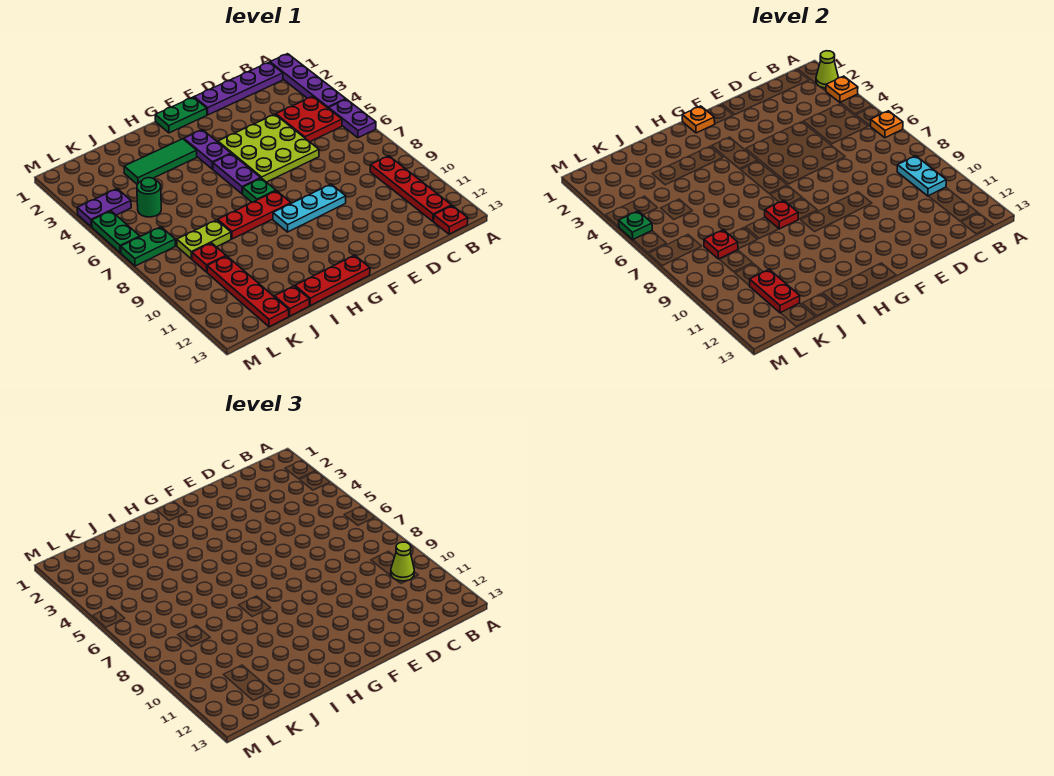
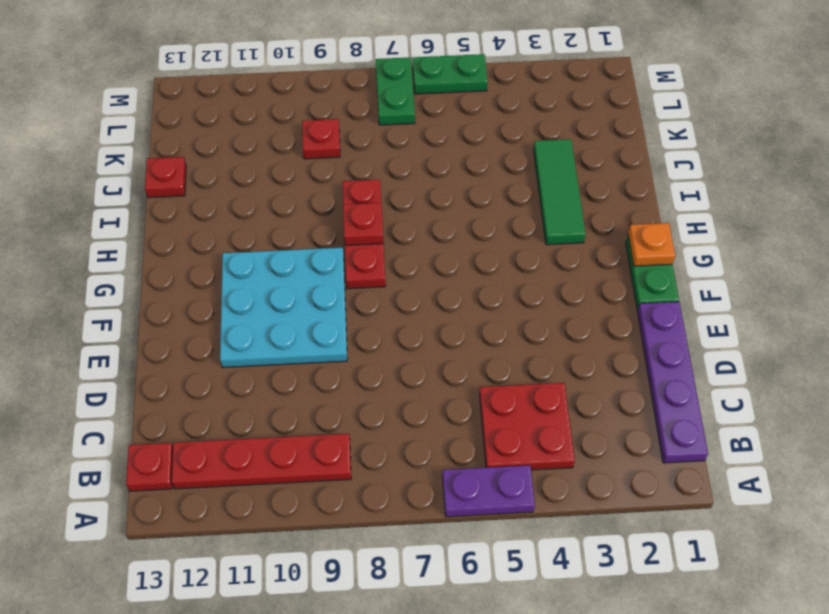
cyan 3x3 plate [220,248,347,367] -> cyan 1x3 plate [273,184,346,232]
none -> purple 1x4 plate [270,54,346,109]
none -> lime 3x3 plate [218,114,319,182]
none -> purple 1x2 plate [184,130,231,169]
none -> purple 1x2 plate [213,154,261,194]

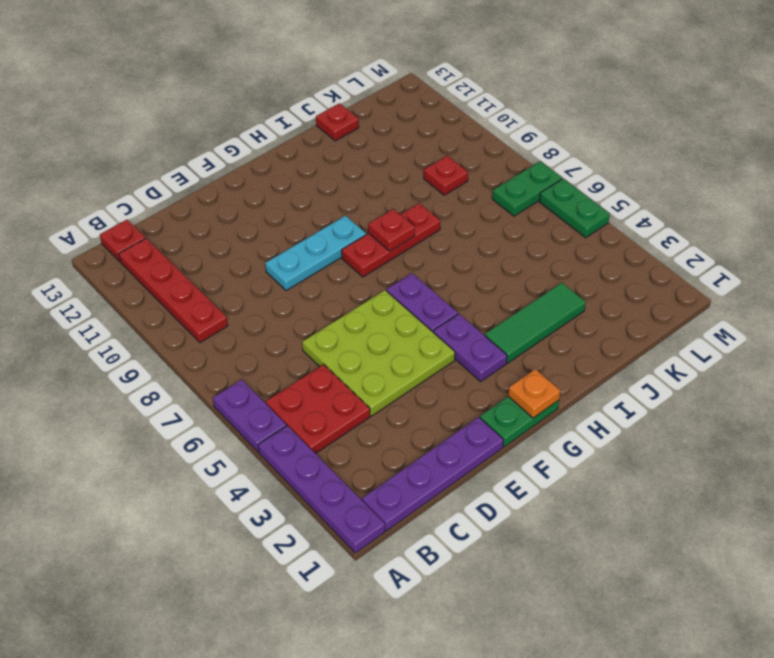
none -> green 1x1 plate [243,178,276,202]
none -> red 1x3 plate [295,255,370,306]
none -> lime 1x2 plate [177,220,231,259]
none -> green 1x1 round brick [137,178,161,217]

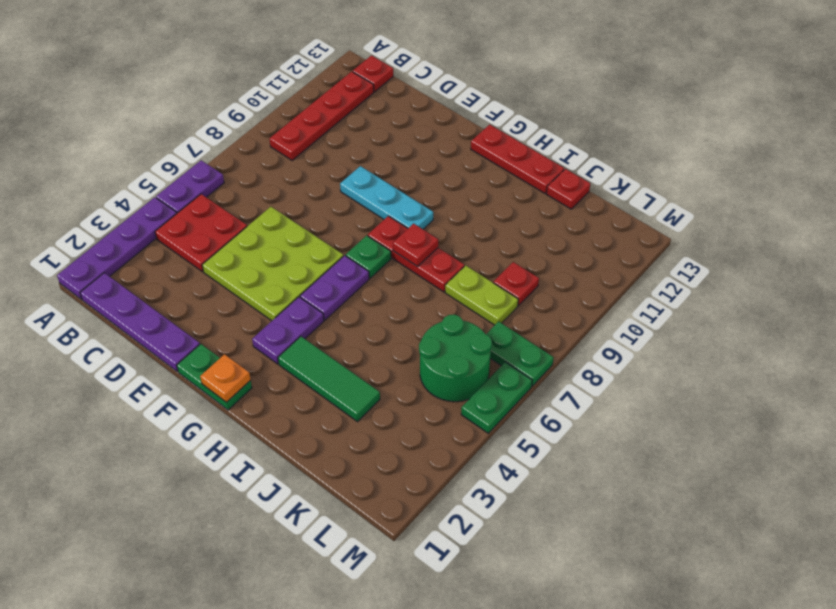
green 2x2 round brick [419,314,492,402] -> green 1x1 round brick [137,178,161,217]
none -> red 1x4 plate [207,256,289,327]
none -> purple 1x2 plate [77,189,131,227]
none -> lime 1x1 cone [816,51,838,88]
none -> orange 1x1 plate [826,76,858,102]

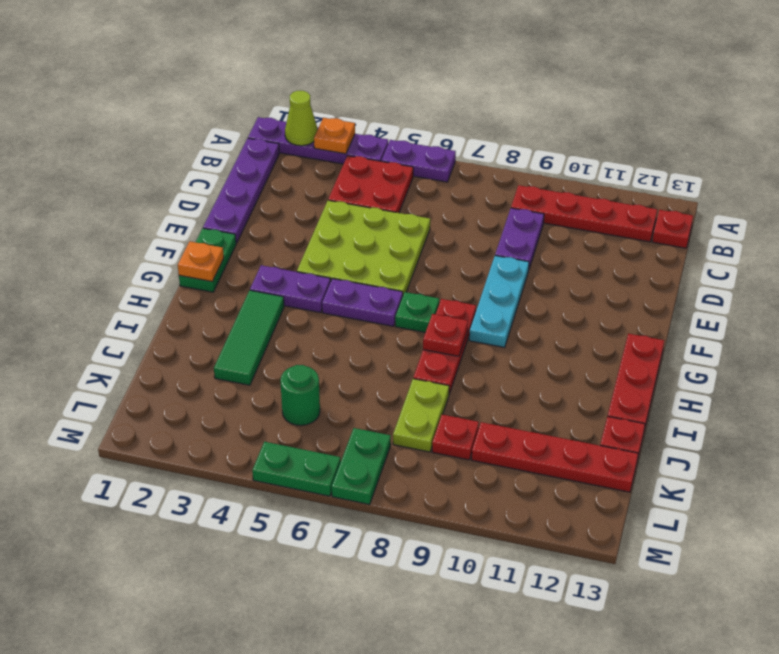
purple 1x2 plate [495,208,544,269] -> purple 1x2 plate moved to [77,189,131,227]
none -> orange 1x1 plate [870,111,903,138]
none -> cyan 1x2 plate [897,156,946,196]
none -> red 1x1 plate [704,230,738,259]
none -> red 1x2 plate [750,269,800,313]

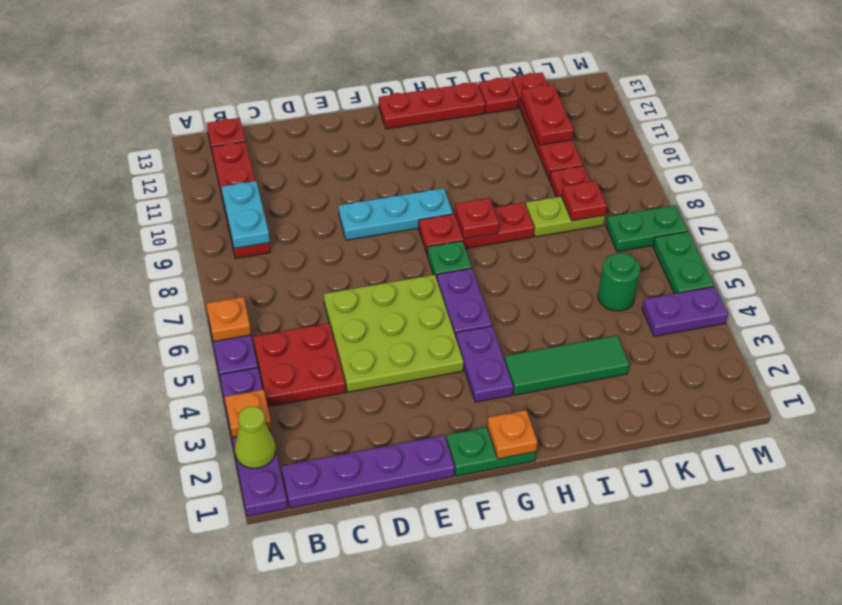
none -> green 1x1 plate [619,211,652,240]
none -> lime 1x1 cone [391,542,414,581]

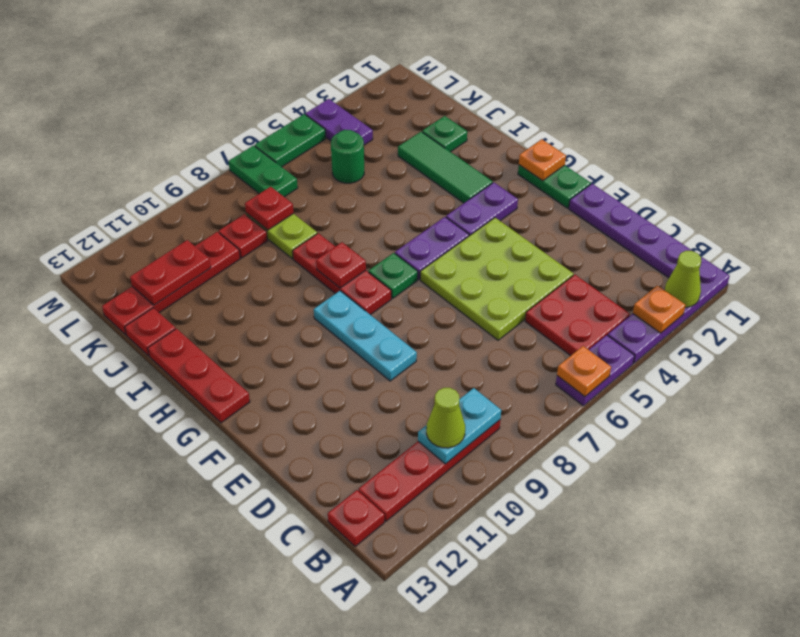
green 1x1 plate [422,116,467,152] -> green 1x1 plate moved to [619,211,652,240]

